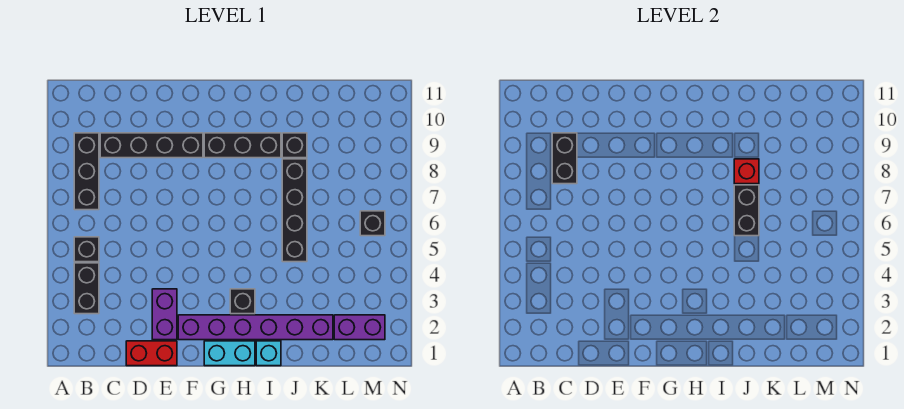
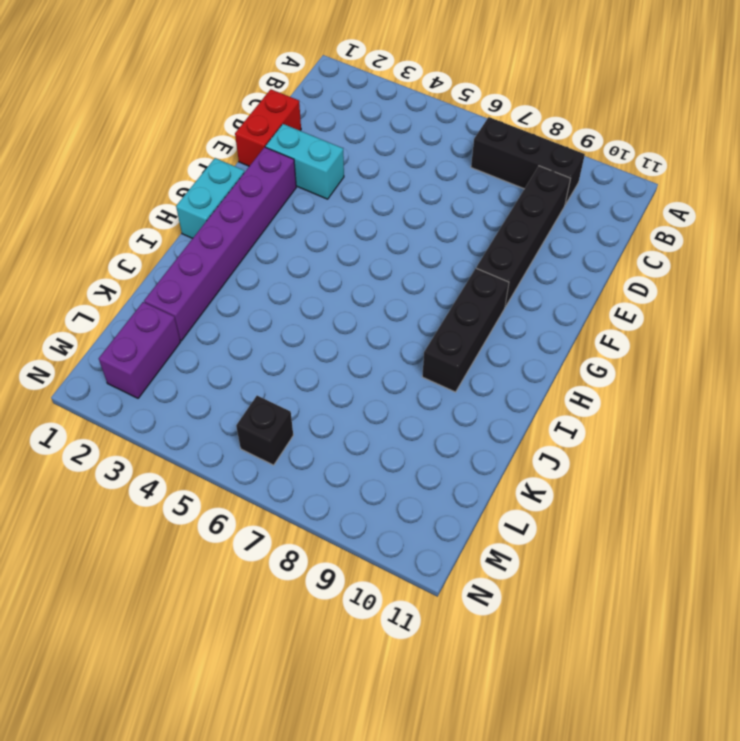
cyan 1x2 brick [266,124,344,199] -> purple 1x2 brick [152,289,177,340]
none -> black 1x2 brick [74,263,99,314]
none -> black 1x1 brick [74,237,99,262]
none -> black 1x1 brick [230,289,255,314]

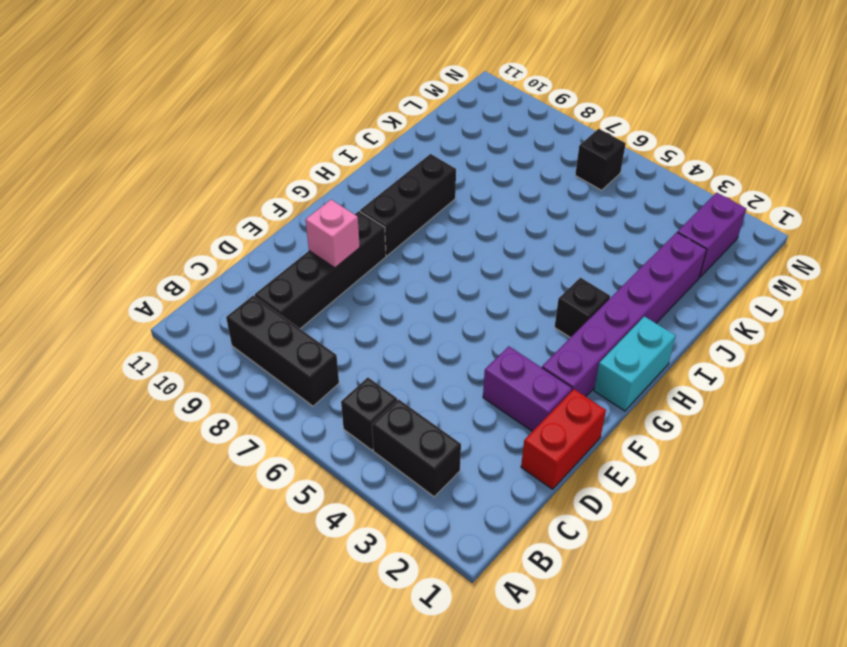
pink 1x1 brick [306,200,360,268] -> none
none -> cyan 1x1 brick [256,341,281,366]
none -> black 1x4 brick [282,159,307,262]
none -> black 1x1 brick [282,133,307,158]

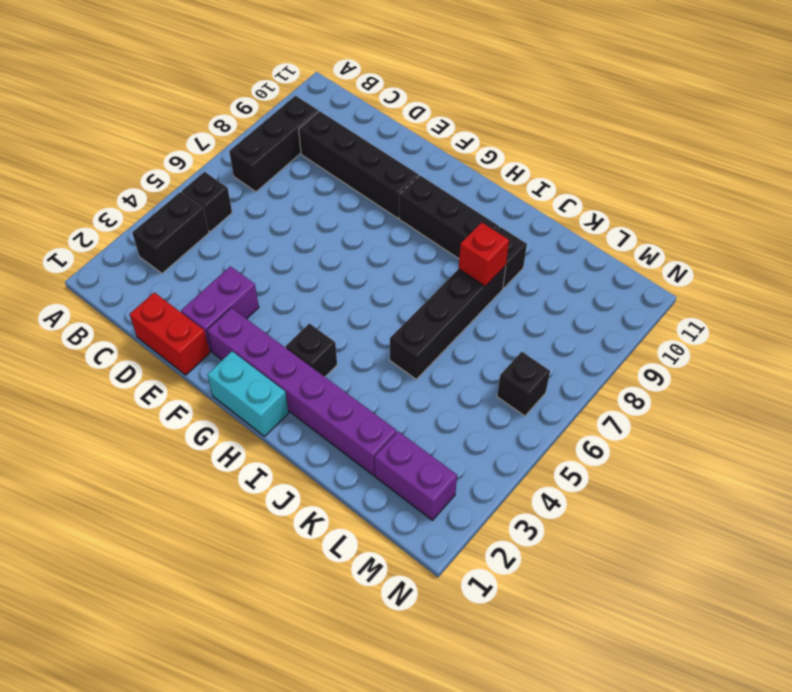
none -> cyan 1x1 brick [256,341,281,366]
none -> black 1x2 brick [552,133,577,184]
none -> black 1x2 brick [734,185,759,236]

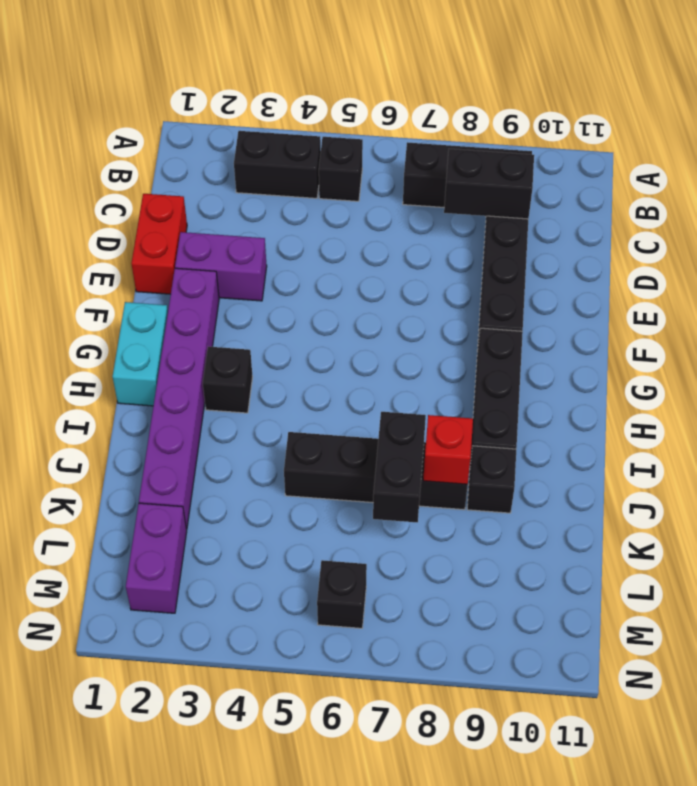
black 1x2 brick [373,412,426,522] -> black 1x2 brick turned to [734,185,759,236]
none -> cyan 1x1 brick [256,341,281,366]

